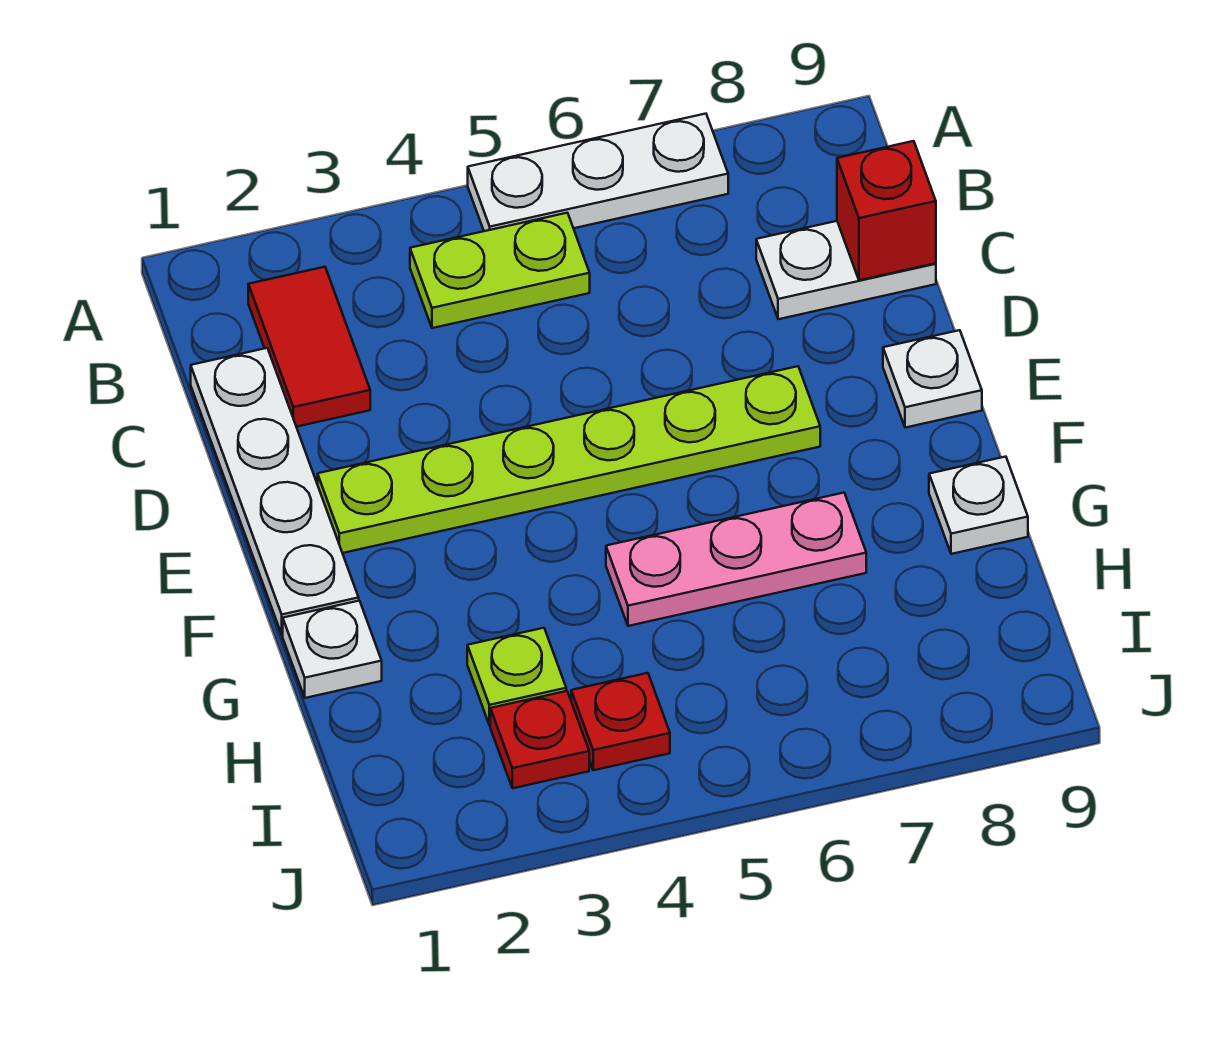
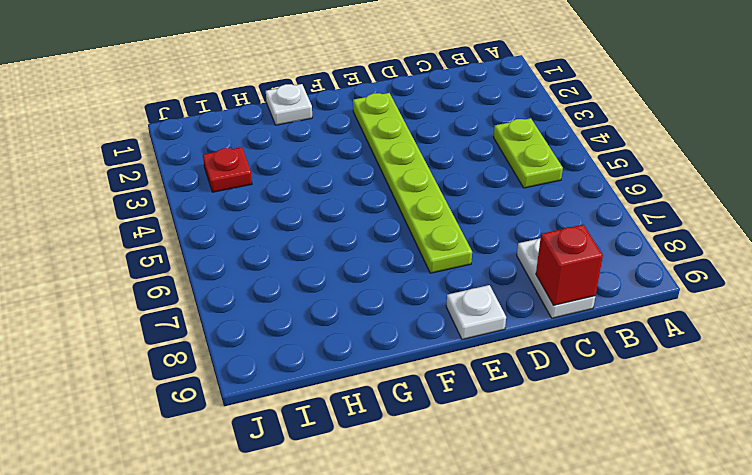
none -> white 1x3 plate [468,114,728,231]
none -> red 1x2 tile [248,267,370,427]
none -> white 1x4 plate [191,348,359,635]

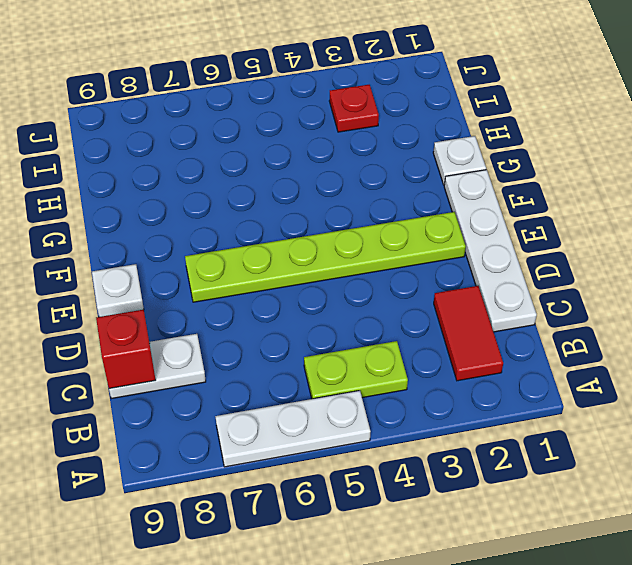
none -> pink 1x3 plate [606,493,866,626]
none -> white 1x1 plate [929,457,1028,554]
none -> lime 1x1 plate [467,628,566,725]

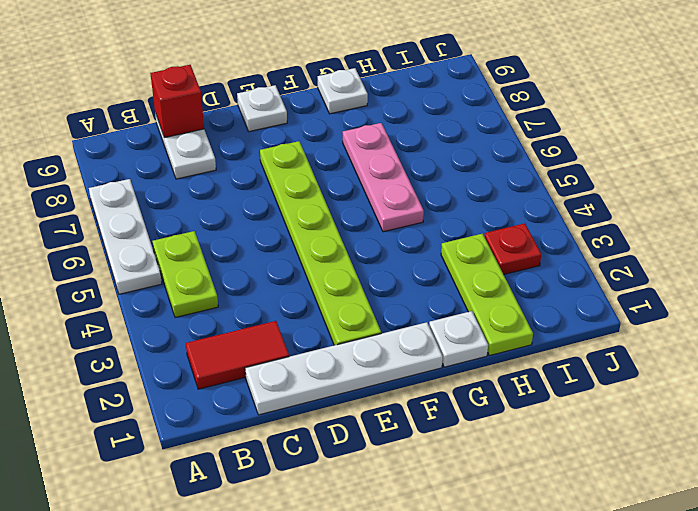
lime 1x3 plate [441,234,533,356] -> lime 1x1 plate [467,628,566,725]
none -> red 1x1 plate [571,673,670,770]

